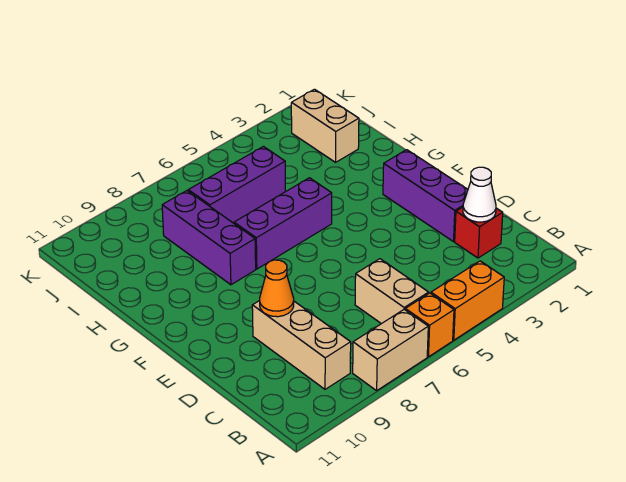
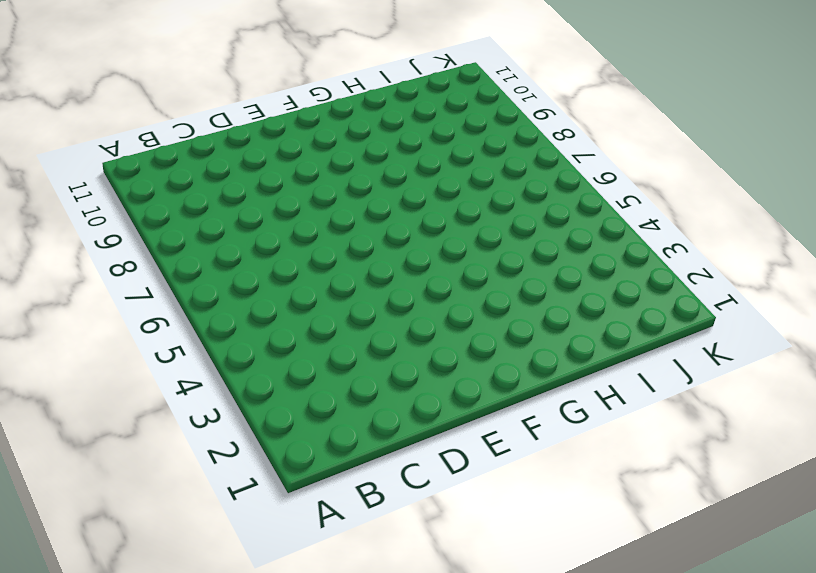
none -> orange 1x2 brick [431,261,504,340]
none -> orange 1x1 brick [405,293,454,357]
none -> tan 1x2 brick [353,310,428,391]

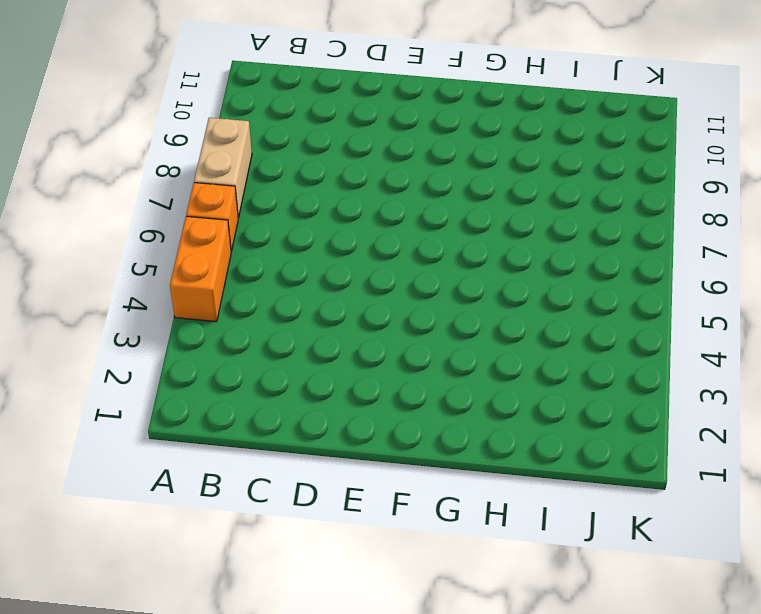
none -> tan 1x2 brick [355,259,429,324]
none -> tan 1x3 brick [252,301,351,389]
none -> red 1x1 brick [455,207,503,258]

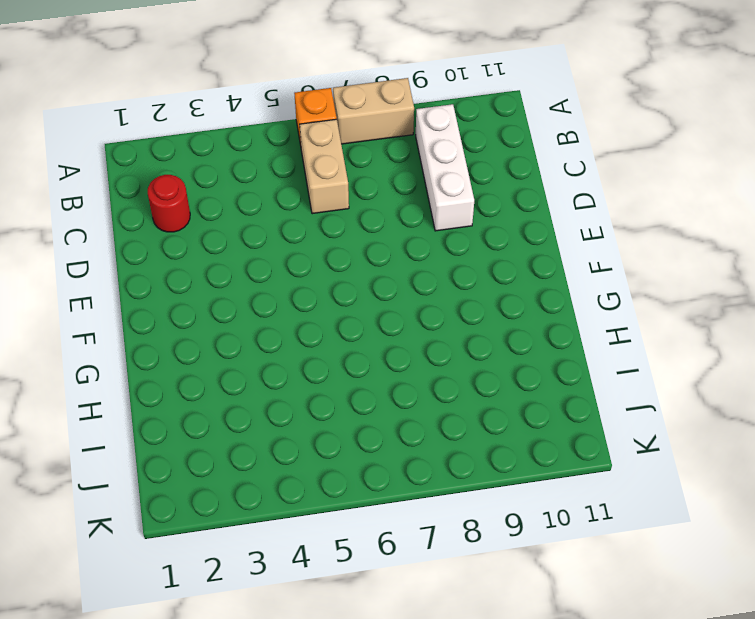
white 1x3 brick [416,104,474,231] -> tan 1x3 brick [252,301,351,389]
red 1x1 round brick [148,175,190,232] -> red 1x1 brick [455,207,503,258]
none -> orange 1x2 brick [431,261,504,340]
none -> purple 1x3 brick [383,150,468,242]
none -> purple 1x3 brick [234,178,332,269]

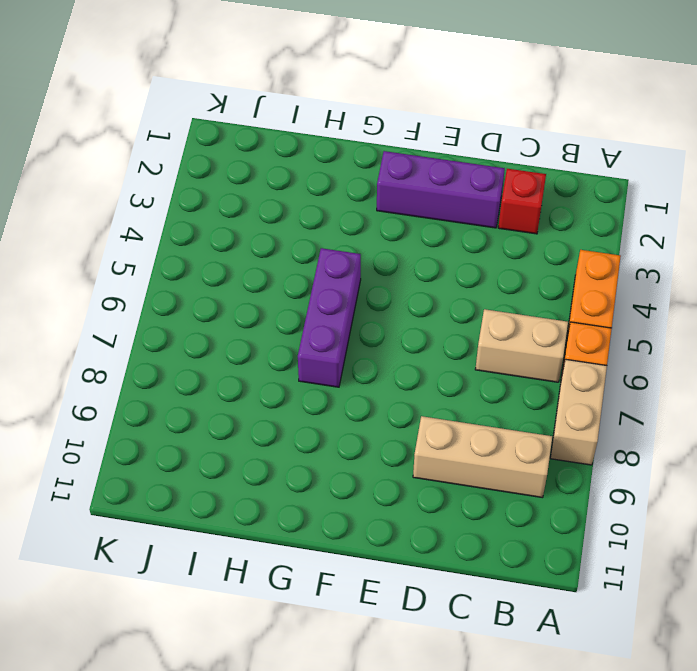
none -> purple 1x3 brick [162,191,256,285]
none -> tan 1x2 brick [291,89,359,162]
none -> purple 1x3 brick [188,147,285,223]

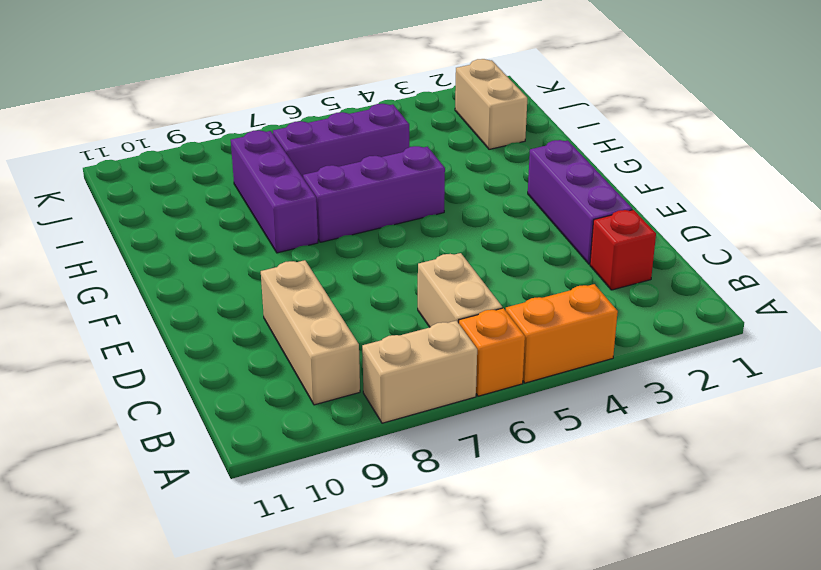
none -> white 1x1 cone [463,167,496,222]
none -> orange 1x1 cone [260,260,294,317]

